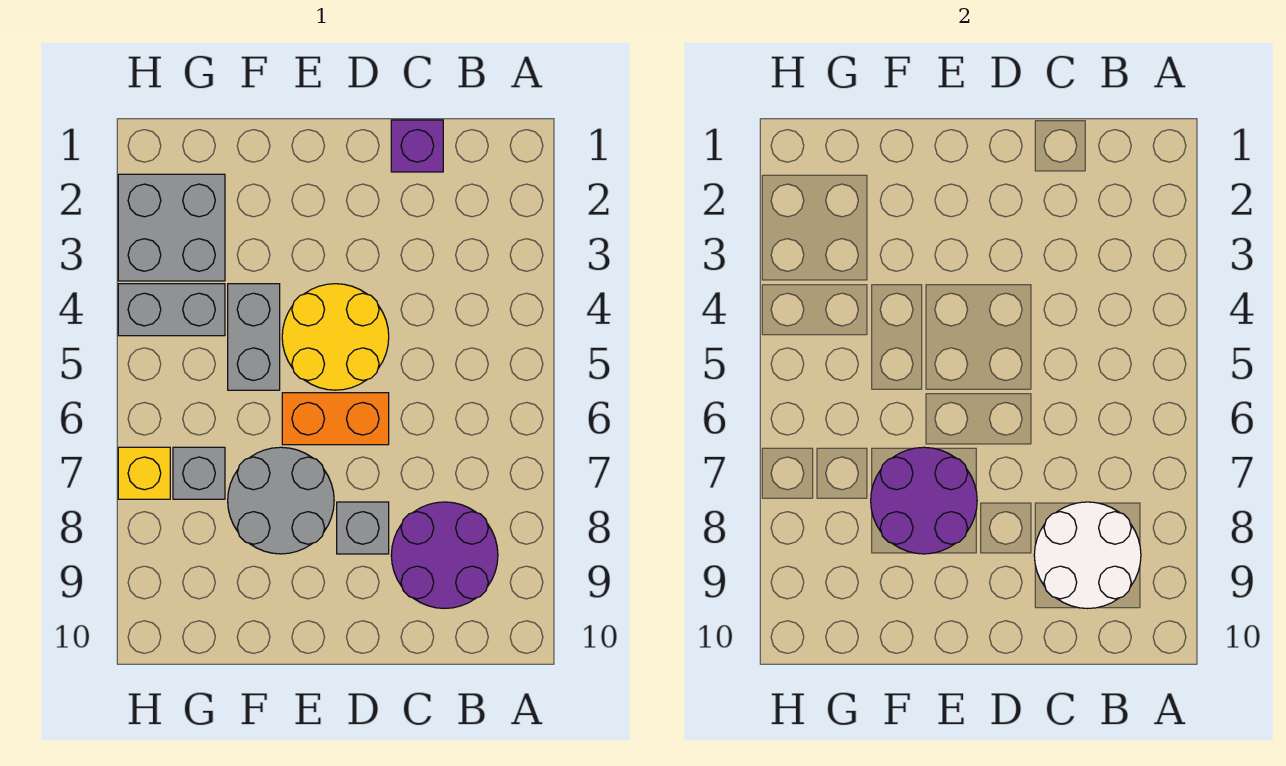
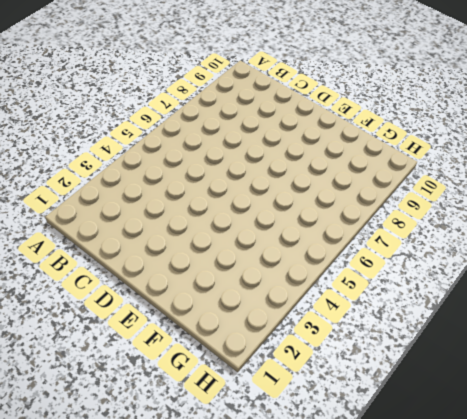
none -> purple 2x2 round brick [391,502,498,609]
none -> purple 1x1 brick [391,120,443,172]
none -> yellow 2x2 round brick [282,284,389,390]

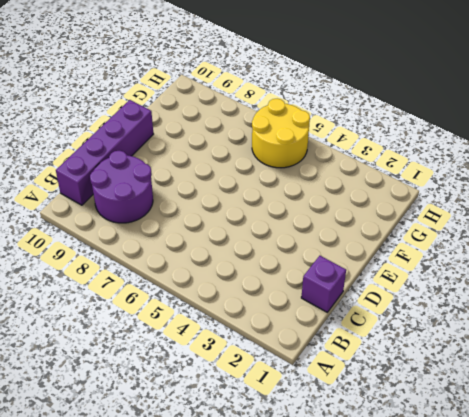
purple 1x4 brick [56,100,153,205] -> none
yellow 2x2 round brick [252,99,310,168] -> yellow 2x2 round brick moved to [282,284,389,390]
none -> orange 1x2 brick [282,393,389,445]
none -> grey 1x1 brick [337,502,389,554]
none -> grey 2x2 round brick [228,447,334,554]

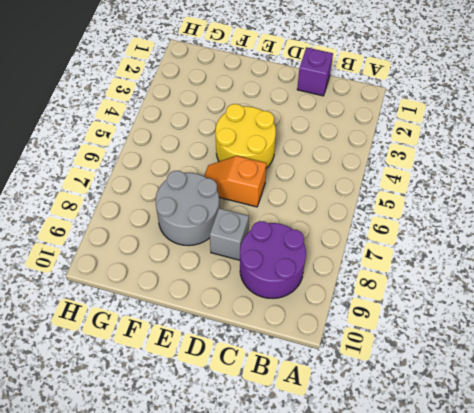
orange 1x2 slope [204,156,266,207] -> orange 1x2 brick [282,393,389,445]
none -> grey 1x2 brick [228,284,280,390]
none -> grey 2x2 brick [118,174,225,281]
none -> grey 1x2 brick [118,284,225,336]

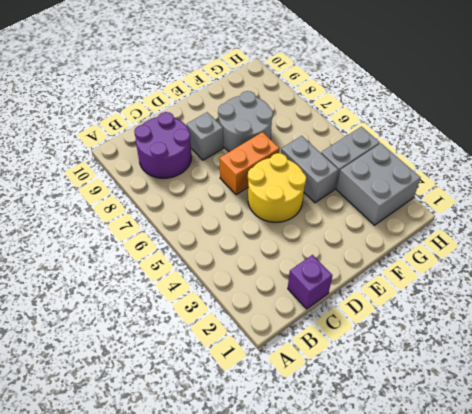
none -> grey 1x1 brick [173,447,225,499]
none -> yellow 1x1 brick [118,447,170,499]
none -> white 2x2 round brick [1034,502,1141,609]

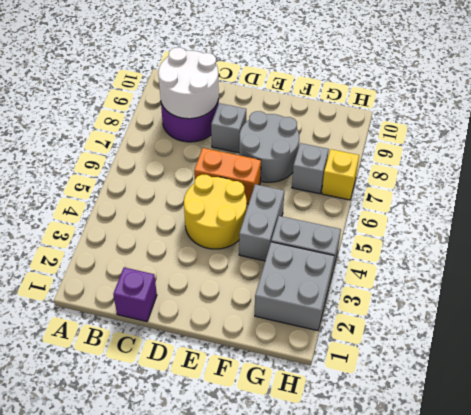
none -> purple 2x2 round brick [871,447,977,554]

